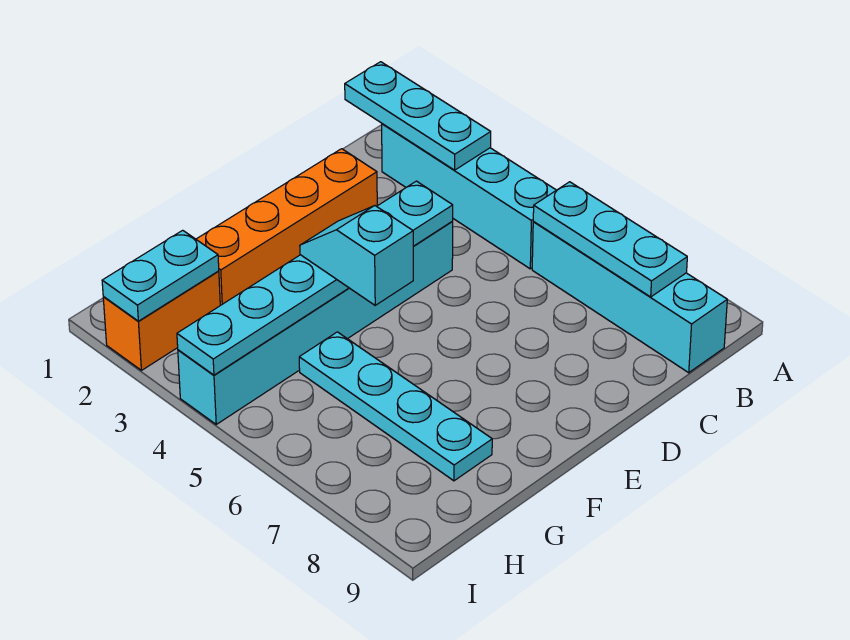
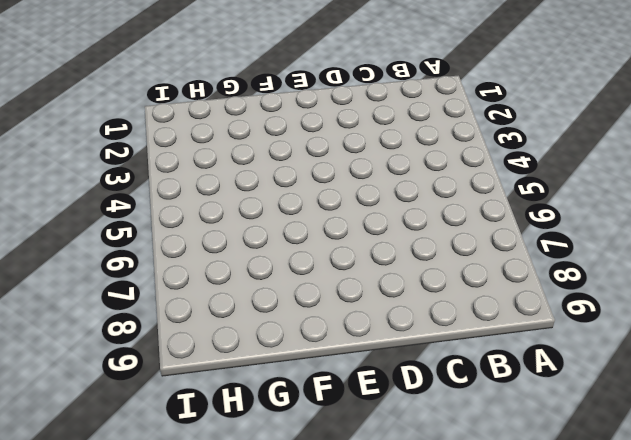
none -> cyan 1x4 brick [382,124,556,269]
none -> cyan 1x4 brick [532,222,727,373]

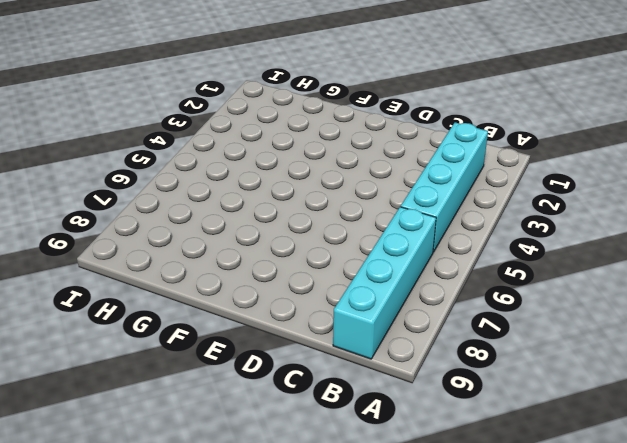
none -> orange 1x4 brick [196,149,377,305]
none -> cyan 1x6 brick [178,222,453,424]

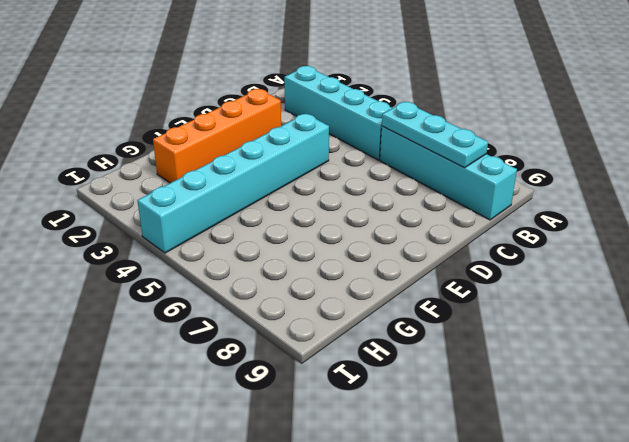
none -> cyan 1x4 plate [299,332,492,481]
none -> orange 1x2 brick [103,271,220,370]

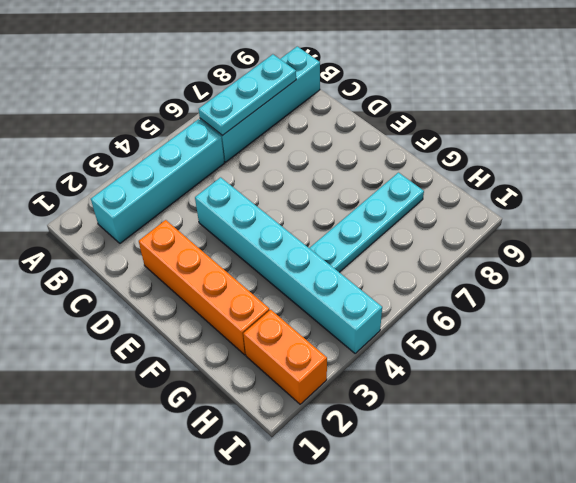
none -> cyan 1x3 plate [345,62,491,170]
none -> cyan 1x6 plate [177,181,453,375]

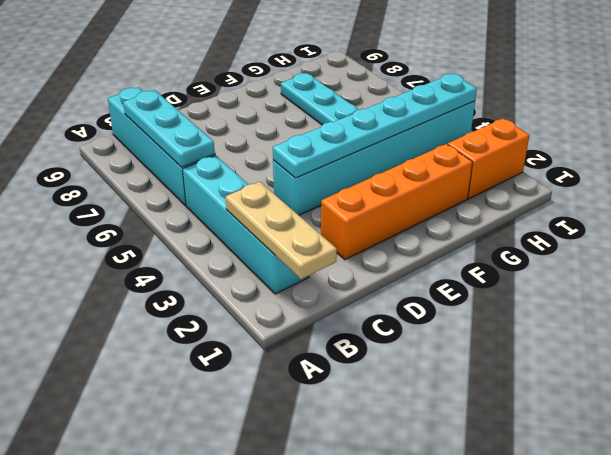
tan 1x3 plate [226,182,337,279] -> cyan 1x3 plate [345,62,491,170]
none -> cyan 1x2 plate [102,230,219,321]
none -> cyan 1x2 slope [300,206,413,305]

